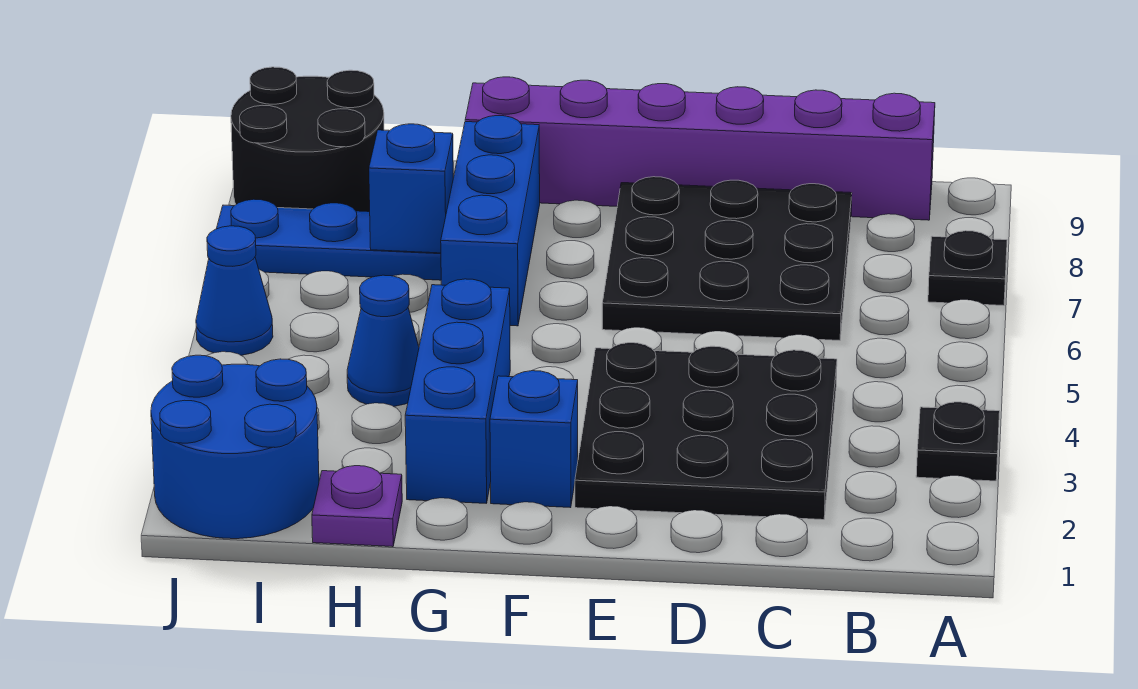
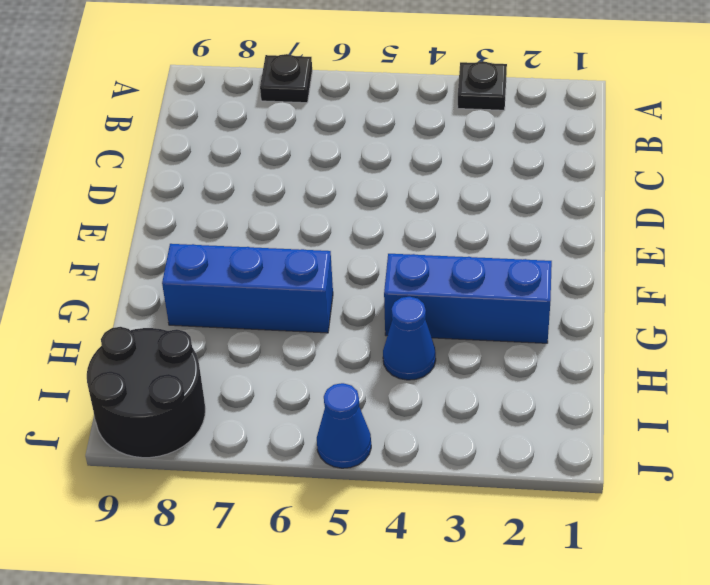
none -> purple 1x6 brick [465,77,935,220]
none -> black 3x3 plate [575,343,837,520]
none -> black 3x3 plate [602,177,852,341]

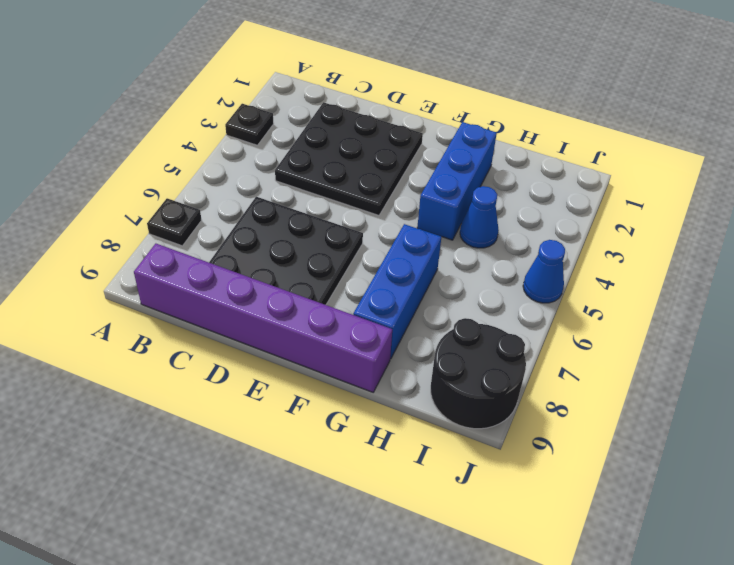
none -> blue 1x1 brick [490,371,578,508]
none -> purple 1x1 plate [312,466,402,547]
none -> blue 1x3 plate [216,199,441,280]

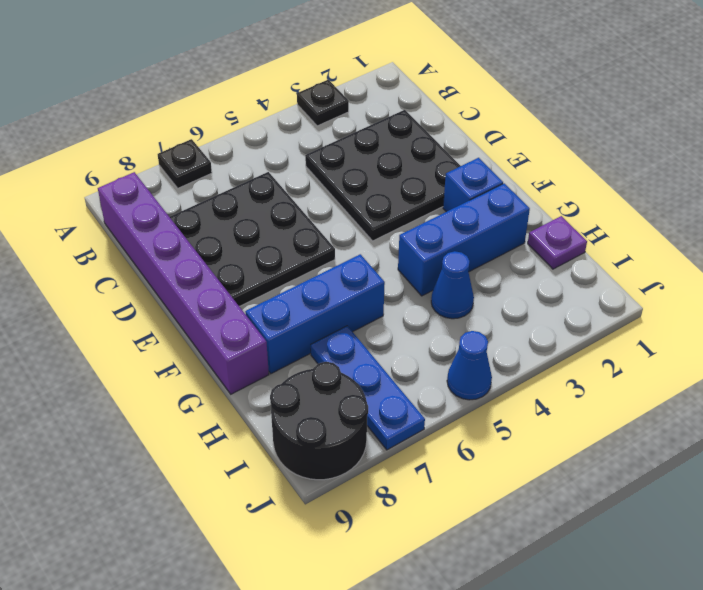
none -> blue 2x2 round brick [151,355,319,539]
none -> blue 1x1 brick [369,124,453,253]

